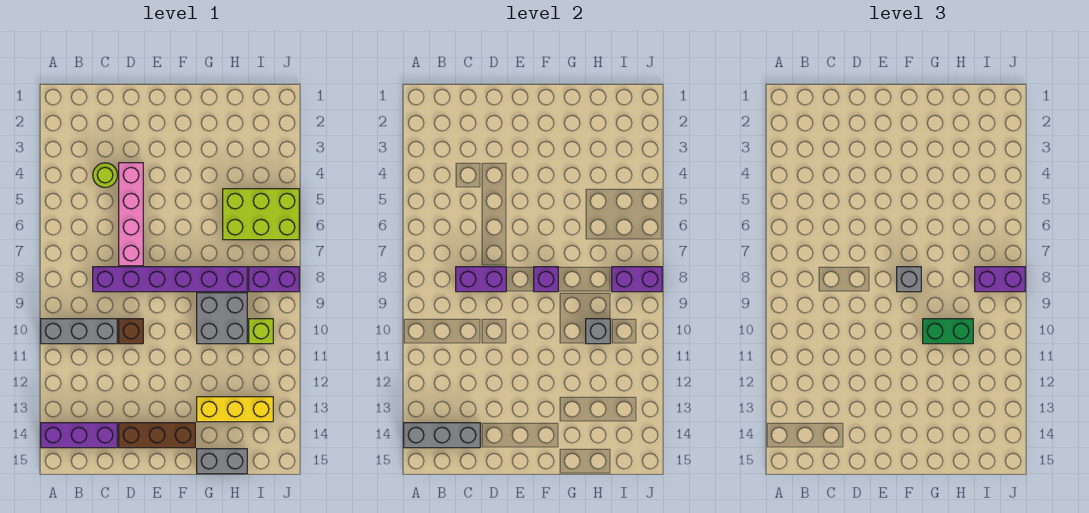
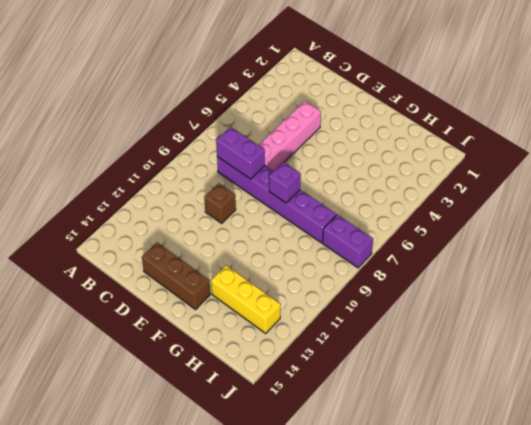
none -> grey 1x3 brick [41,319,117,344]
none -> purple 1x3 brick [41,423,117,448]
none -> lime 1x1 round brick [93,163,117,187]

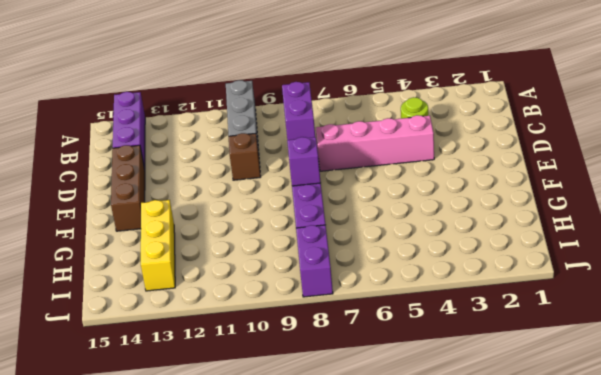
none -> grey 2x2 brick [197,293,247,344]
none -> grey 1x2 brick [197,449,247,474]
none -> lime 2x3 brick [223,189,299,240]

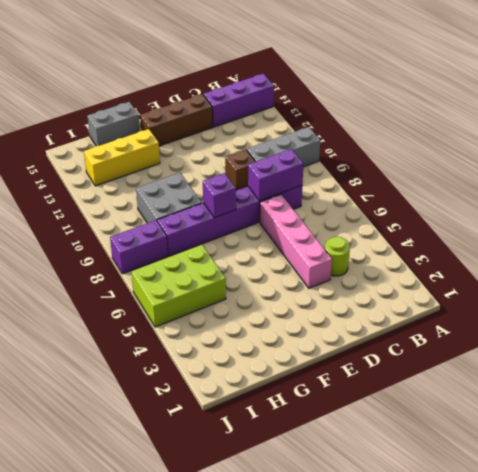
none -> lime 1x1 brick [249,319,273,344]
none -> grey 1x3 brick [404,423,480,448]
none -> grey 1x1 brick [586,319,610,344]

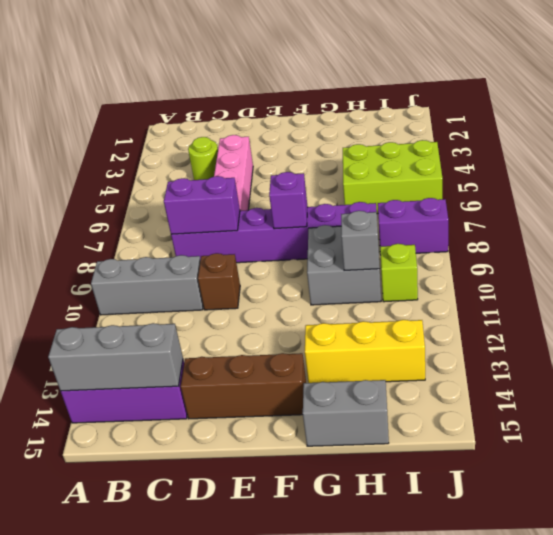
none -> purple 1x2 brick [612,267,662,292]
none -> grey 1x1 brick [897,267,921,292]
none -> green 1x2 brick [923,319,973,344]

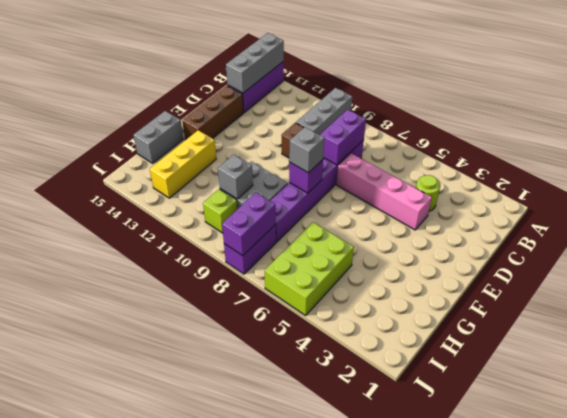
none -> green 1x2 brick [923,319,973,344]
none -> purple 1x2 brick [975,267,1025,292]

